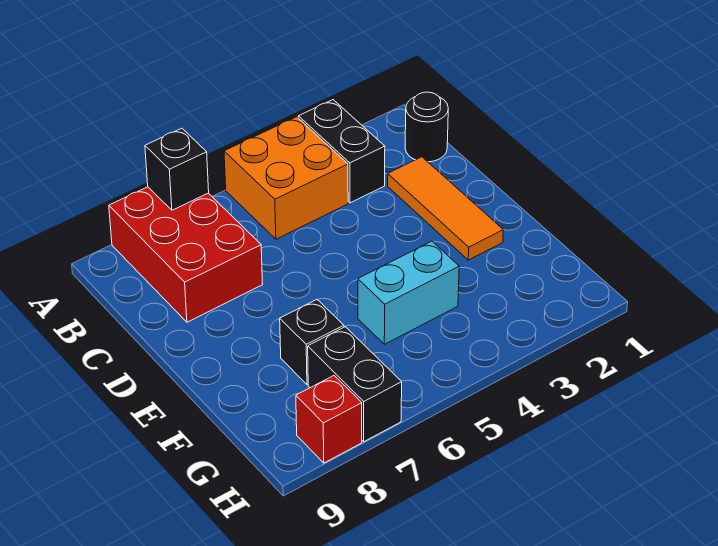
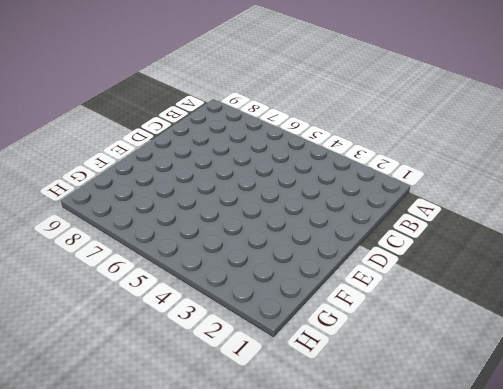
none -> black 1x2 brick [298,100,385,203]
none -> orange 2x2 brick [224,117,348,239]

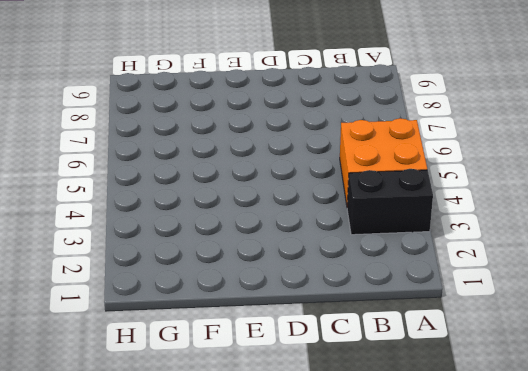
none -> red 2x3 brick [109,187,263,322]
none -> black 1x1 round brick [405,92,448,162]

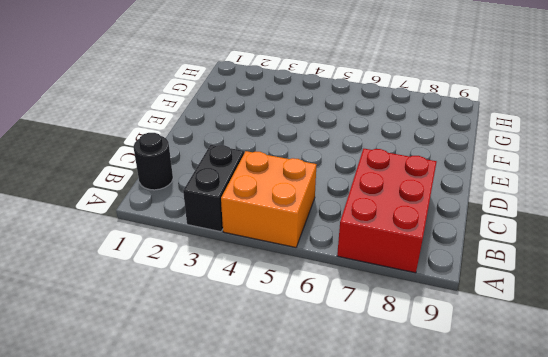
none -> orange 1x3 tile [388,157,503,260]
none -> cyan 1x2 brick [358,241,459,344]

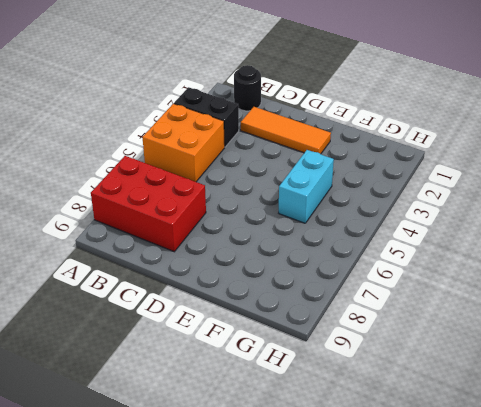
none -> black 1x1 brick [280,300,344,385]
none -> black 1x2 brick [308,327,402,442]

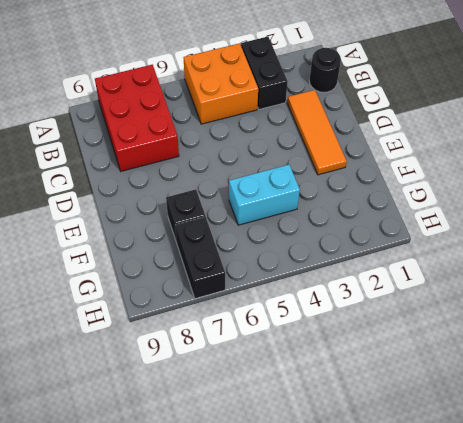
none -> red 1x1 brick [296,376,362,463]
none -> black 1x1 brick [145,128,209,210]

